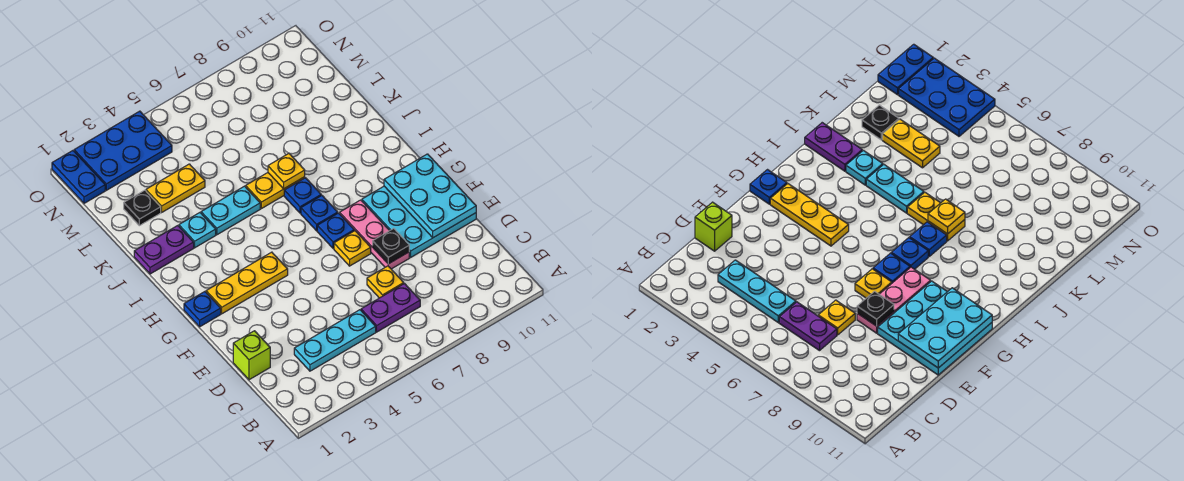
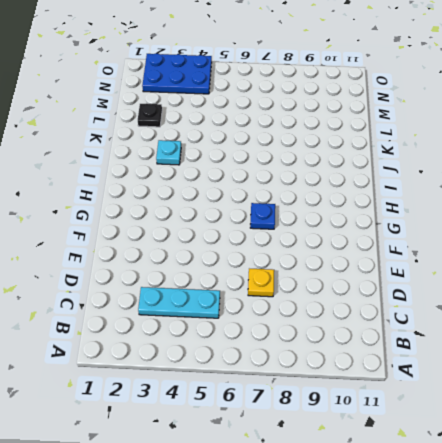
none -> purple 1x2 plate [361,284,420,332]
none -> lime 1x1 brick [233,331,270,380]
none -> pink 1x3 plate [340,200,409,269]

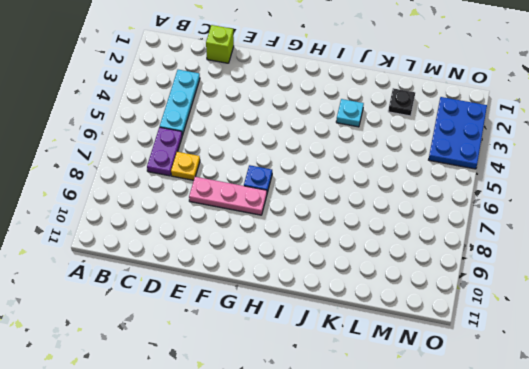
none -> cyan 3x3 plate [362,186,476,257]
none -> yellow 1x1 plate [334,231,371,266]
none -> blue 1x1 plate [184,292,221,327]

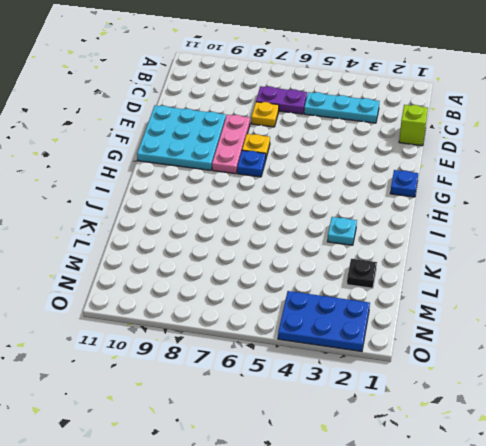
none -> yellow 1x3 plate [206,252,288,314]
none -> blue 1x1 plate [301,195,338,231]
none -> blue 1x1 plate [284,178,321,213]

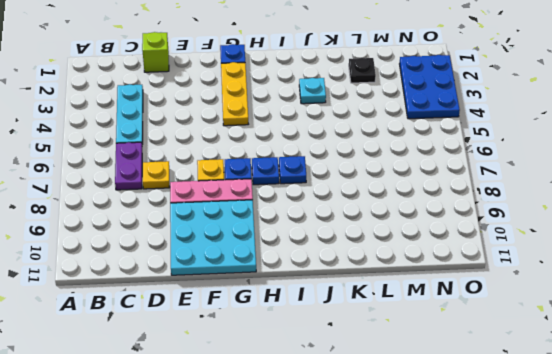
none -> purple 1x2 plate [134,226,194,274]
none -> cyan 1x2 plate [201,186,260,235]
none -> yellow 1x2 plate [246,173,305,209]

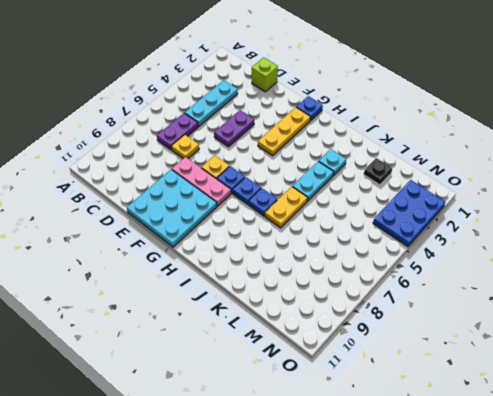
purple 1x2 plate [214,110,254,147] -> purple 1x2 plate moved to [134,226,194,274]
none -> yellow 1x2 plate [146,164,205,212]
none -> blue 1x2 plate [52,151,105,203]
none -> black 1x1 plate [373,228,409,264]

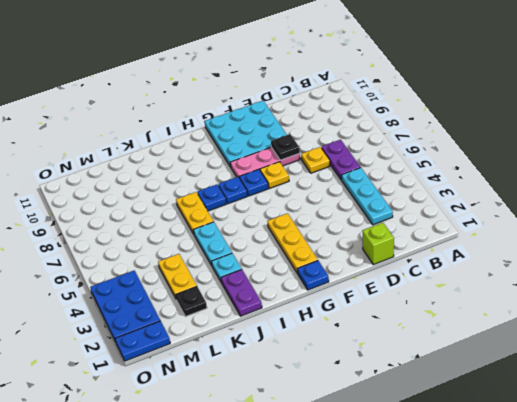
none -> cyan 2x3 plate [384,154,476,238]
none -> yellow 1x1 plate [268,154,305,189]

